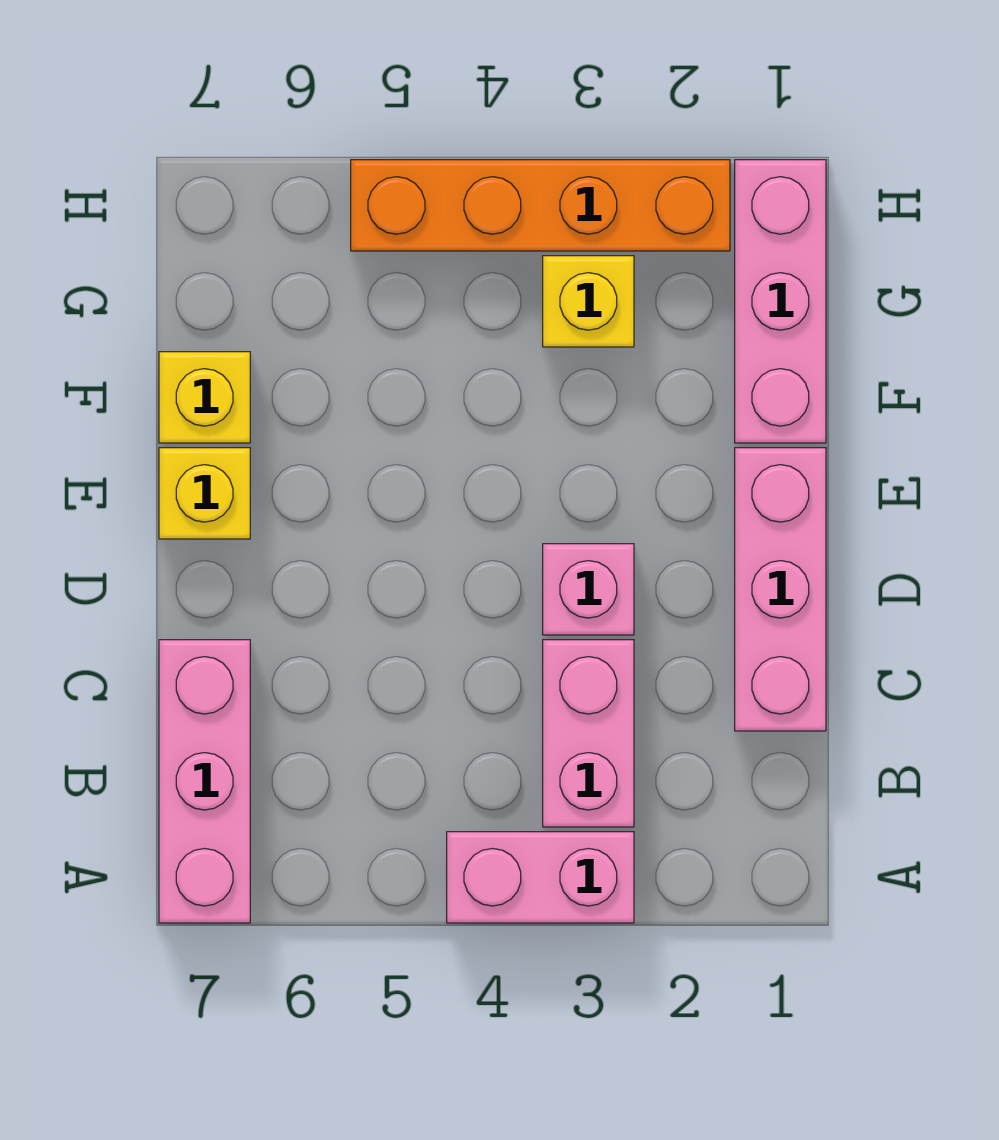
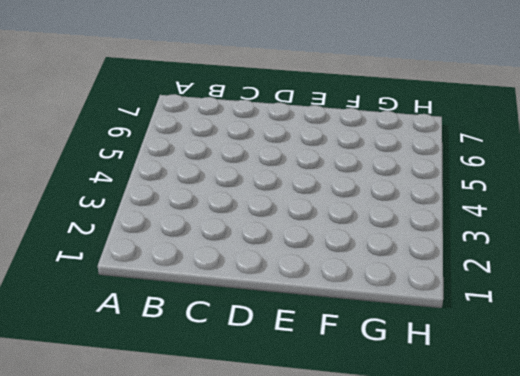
none -> pink 1x2 brick [447,832,634,923]
none -> pink 1x3 brick [159,640,250,923]

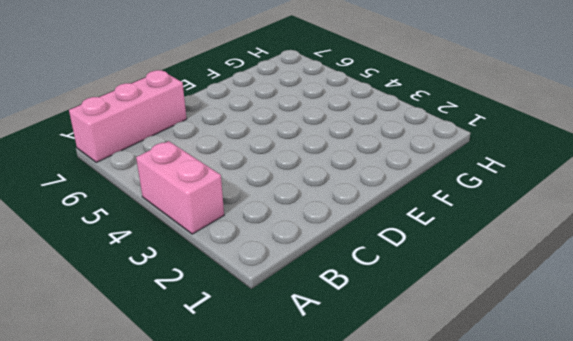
none -> pink 1x2 brick [543,640,634,827]
none -> pink 1x3 brick [735,448,826,731]

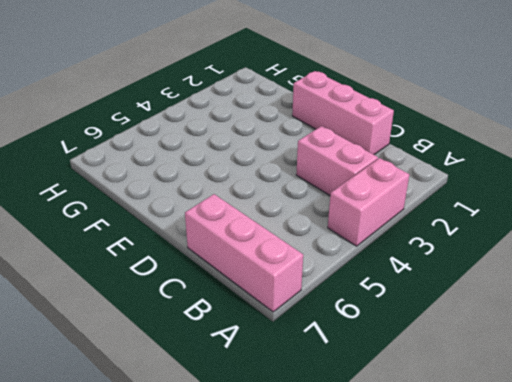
none -> pink 1x1 brick [543,544,634,635]
none -> yellow 1x1 brick [159,448,250,539]

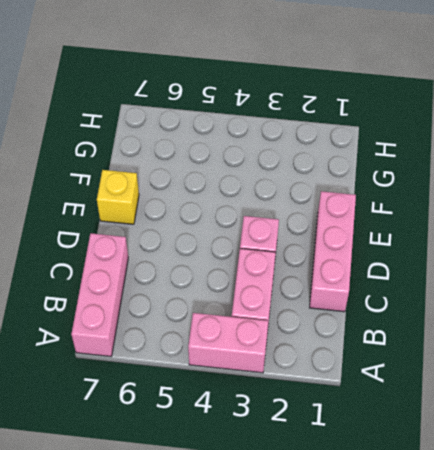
none -> pink 1x3 brick [735,160,826,443]
none -> yellow 1x1 brick [159,352,250,443]

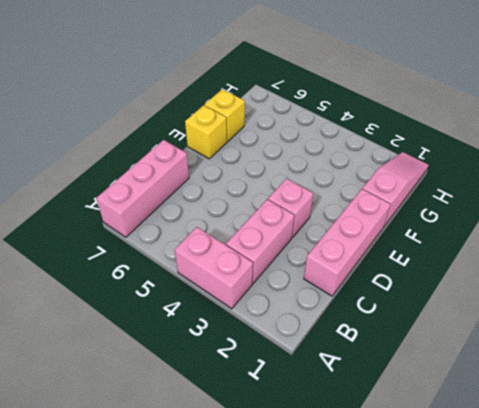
pink 1x3 slope [362,152,429,226] -> pink 1x3 brick [735,160,826,443]
none -> yellow 1x1 brick [543,256,634,347]
none -> orange 1x4 brick [351,160,730,251]

